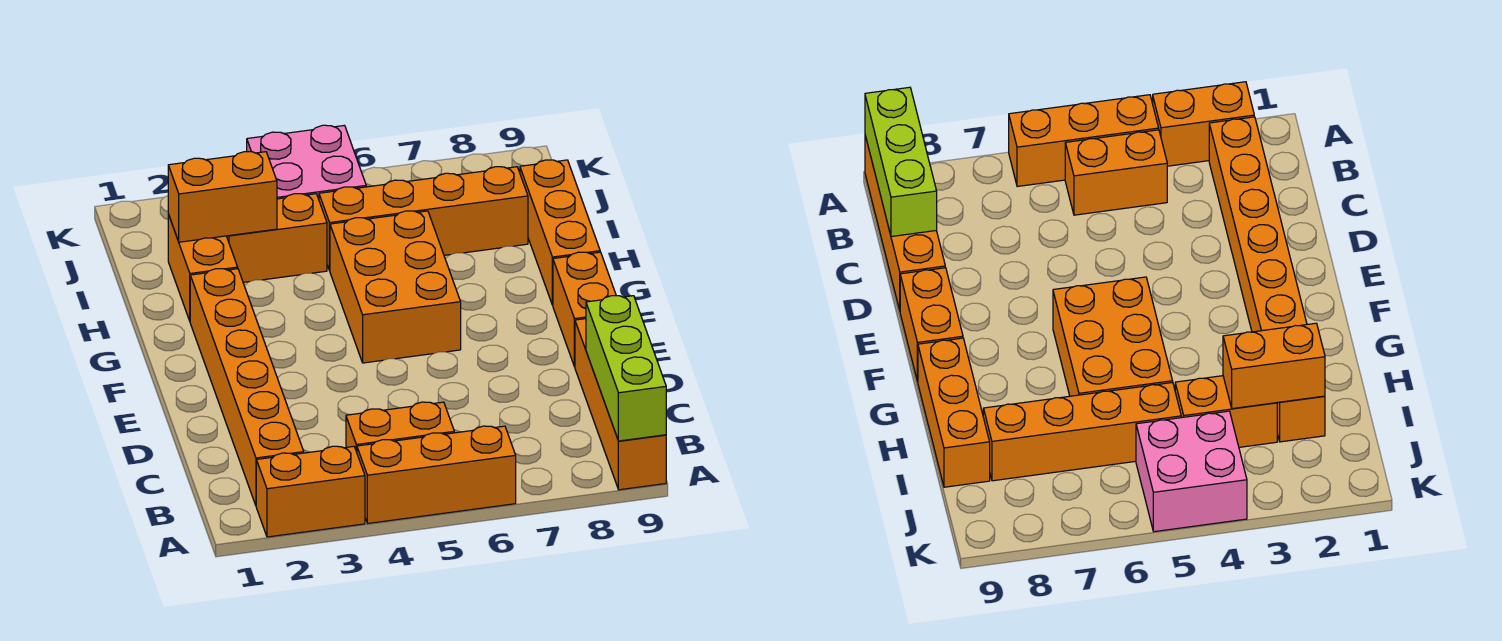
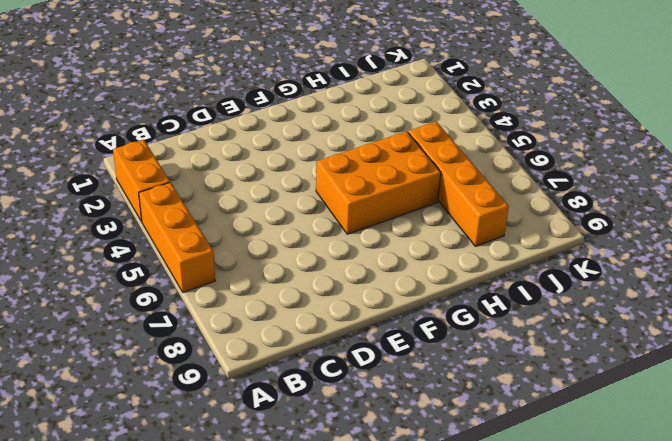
none -> orange 1x4 brick [575,319,666,490]
none -> orange 1x6 brick [190,269,304,505]
none -> orange 1x2 brick [346,402,454,452]

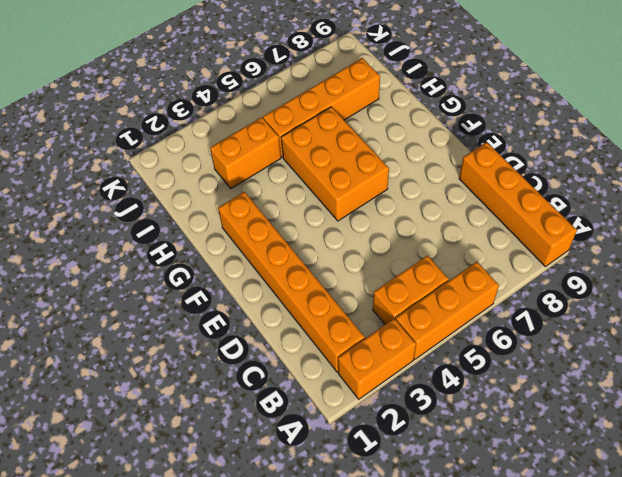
none -> orange 1x2 brick [553,252,616,367]
none -> orange 1x3 brick [520,160,600,305]
none -> orange 1x2 brick [168,214,238,321]

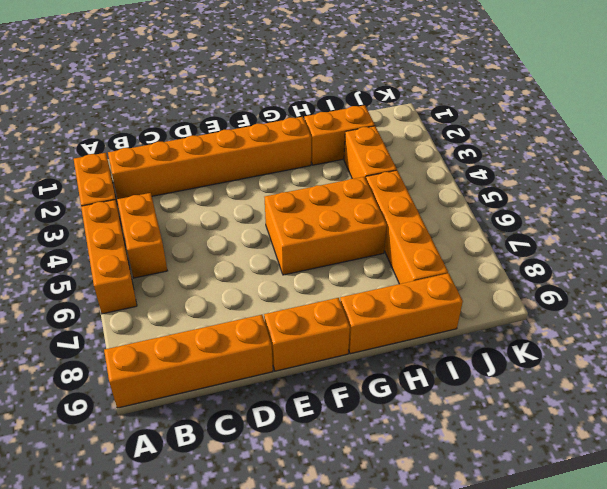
none -> pink 2x2 brick [247,125,366,199]
none -> lime 1x3 brick [586,296,666,441]
none -> orange 1x2 brick [168,152,277,242]

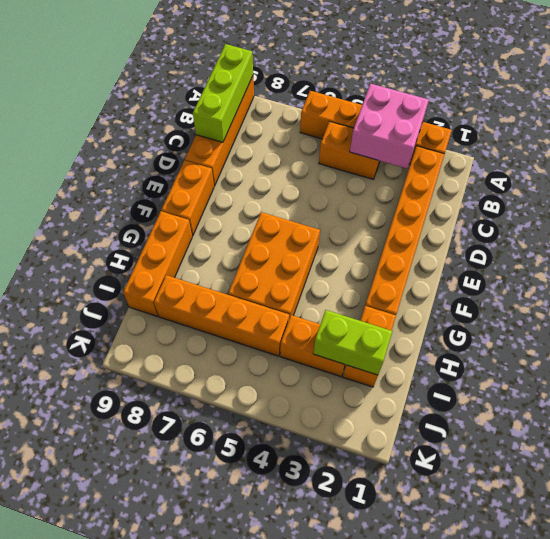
pink 2x2 brick [350,84,429,168] -> pink 2x2 brick moved to [247,125,366,199]
lime 1x2 brick [313,310,392,375] -> orange 1x2 brick [168,152,277,242]

